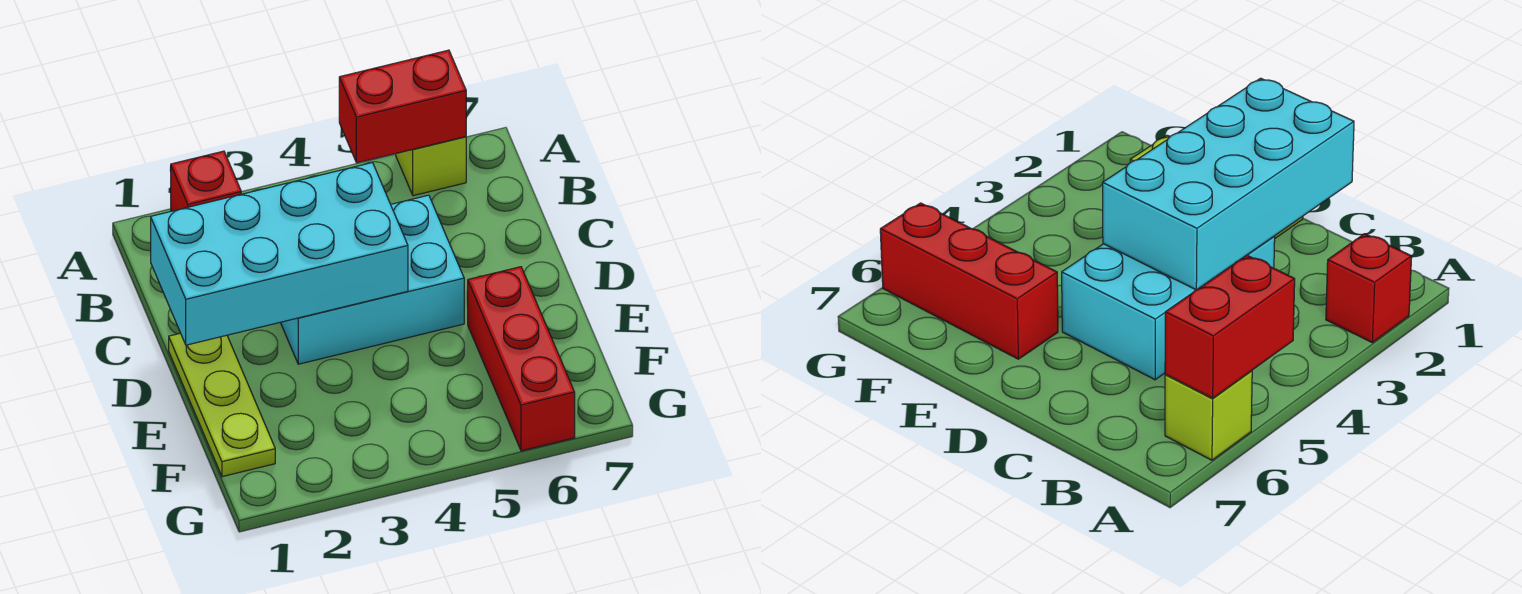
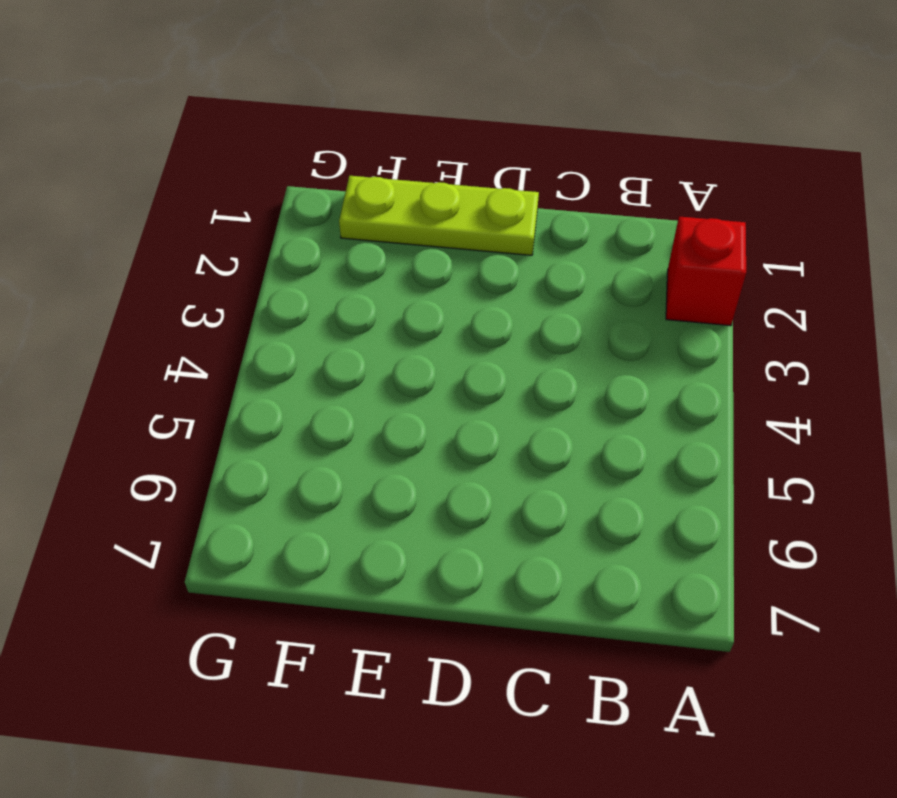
none -> lime 1x1 brick [396,137,466,196]
none -> cyan 2x3 brick [280,195,464,364]

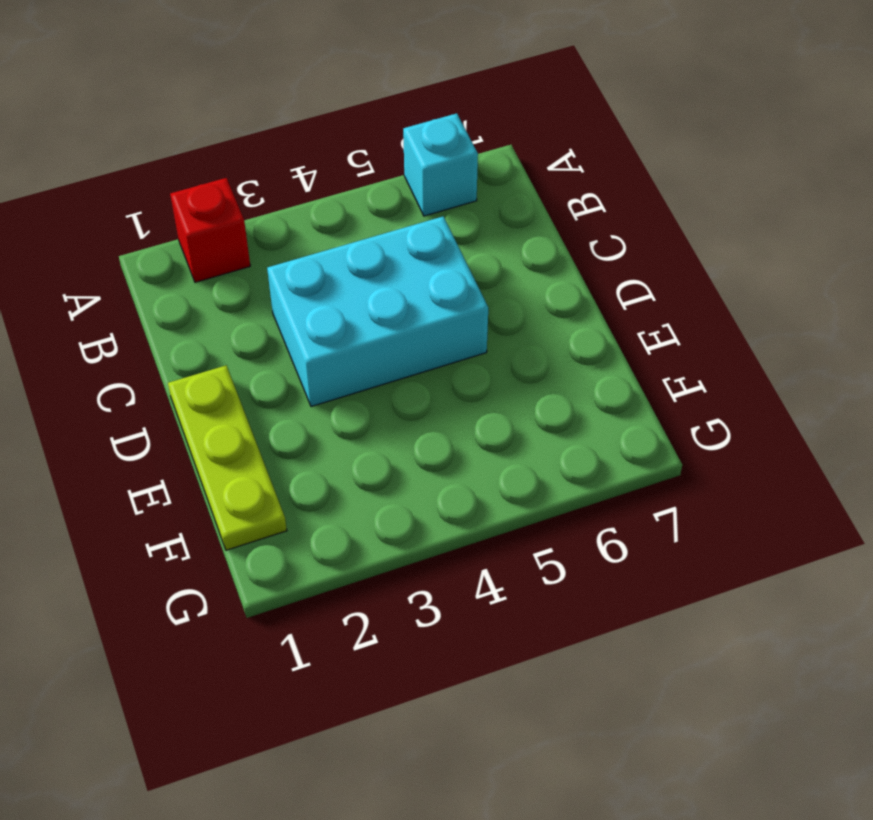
cyan 1x1 brick [403,113,478,216] -> lime 1x1 brick [396,137,466,196]
none -> red 1x3 brick [468,267,575,451]
none -> red 1x2 brick [339,50,466,163]

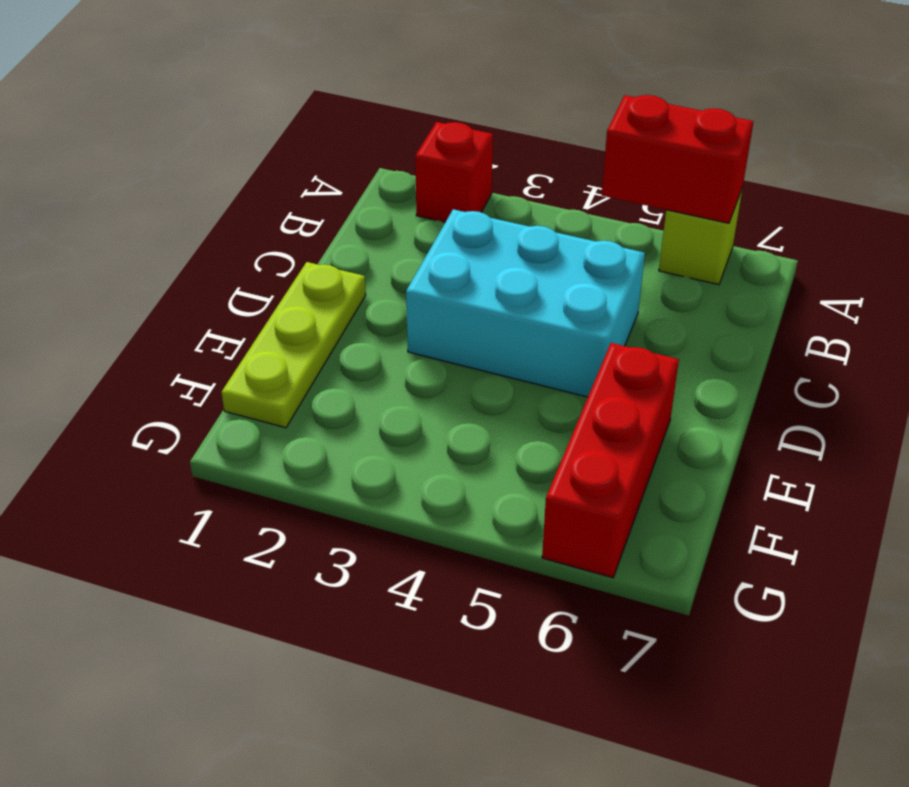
none -> cyan 2x4 brick [151,163,408,345]

